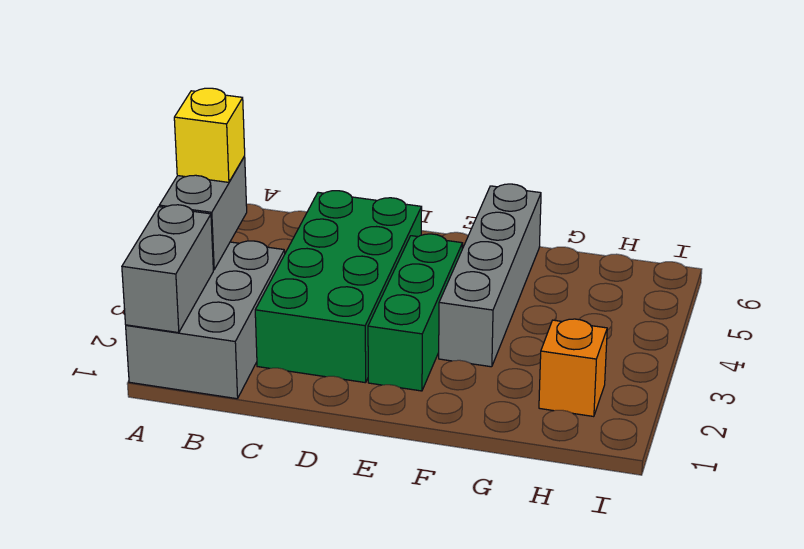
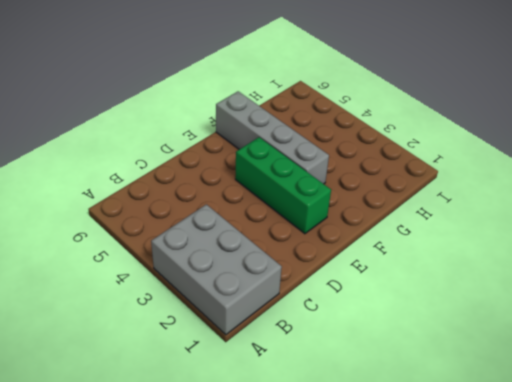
none -> green 2x4 brick [255,191,422,383]
none -> orange 1x1 brick [539,319,607,417]

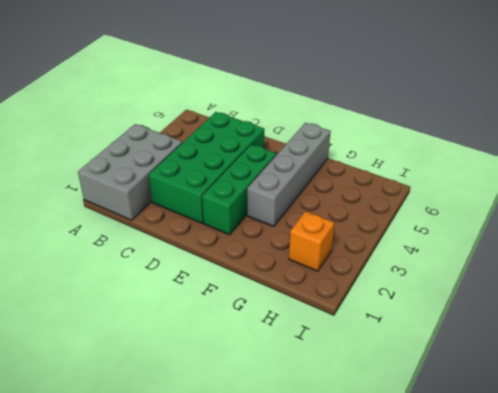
none -> grey 1x2 brick [122,205,213,333]
none -> grey 1x2 brick [159,157,247,270]

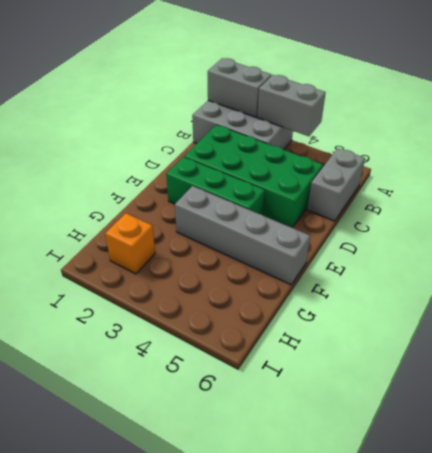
grey 1x2 brick [307,148,365,221] -> none
none -> yellow 1x1 brick [174,88,245,182]

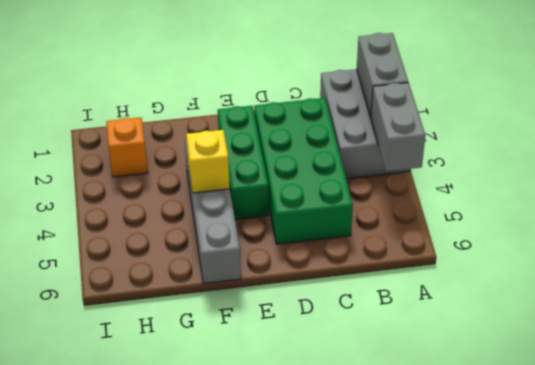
yellow 1x1 brick [186,130,230,193] -> yellow 1x1 brick moved to [174,88,245,182]

